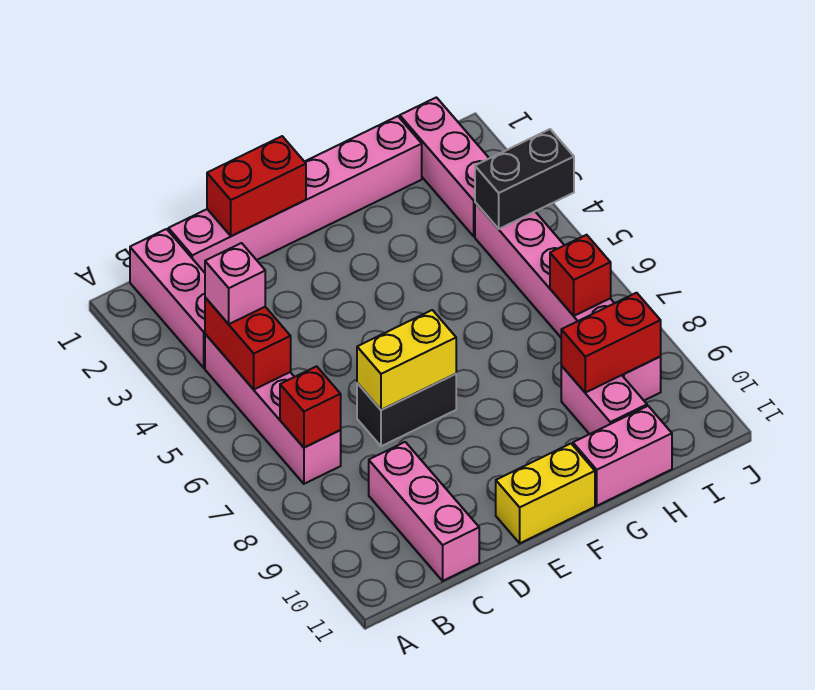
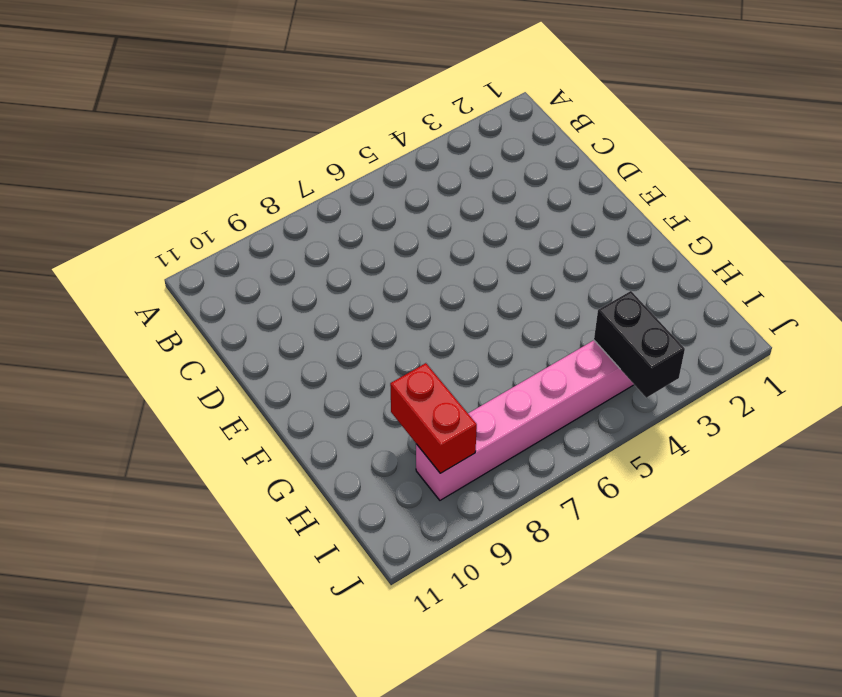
none -> pink 1x3 brick [130,229,205,368]
none -> pink 1x4 brick [205,334,341,484]
none -> pink 1x6 brick [168,116,422,273]

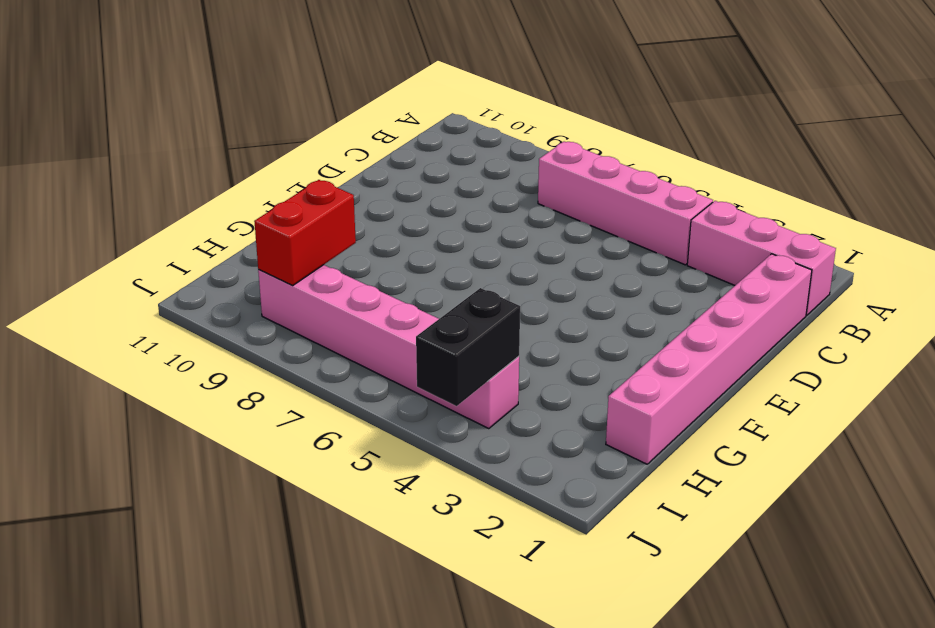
none -> pink 1x3 brick [369,442,479,581]
none -> black 1x2 brick [357,374,456,446]
none -> yellow 1x2 brick [496,444,595,543]

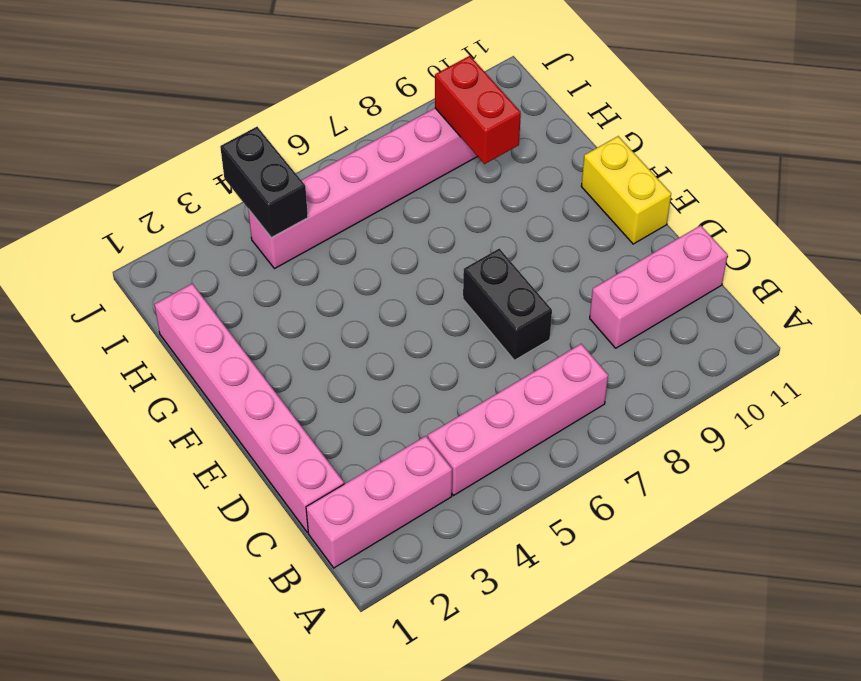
none -> pink 1x2 brick [573,406,672,506]
none -> pink 1x2 brick [561,366,647,434]
none -> pink 1x3 brick [400,97,489,236]

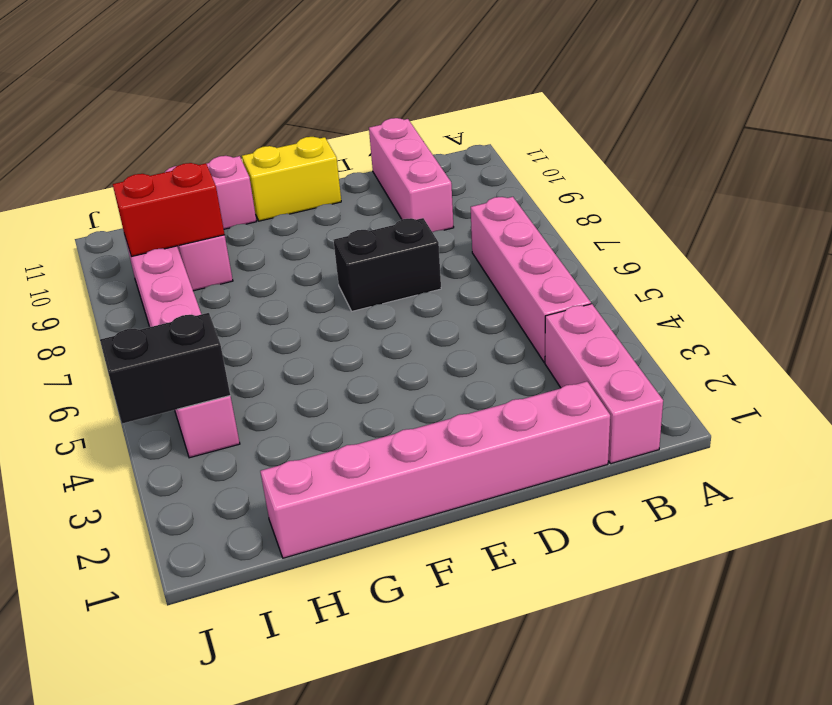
none -> pink 1x3 brick [400,97,489,236]
none -> red 1x2 brick [205,298,291,389]
none -> red 1x1 brick [280,366,341,448]

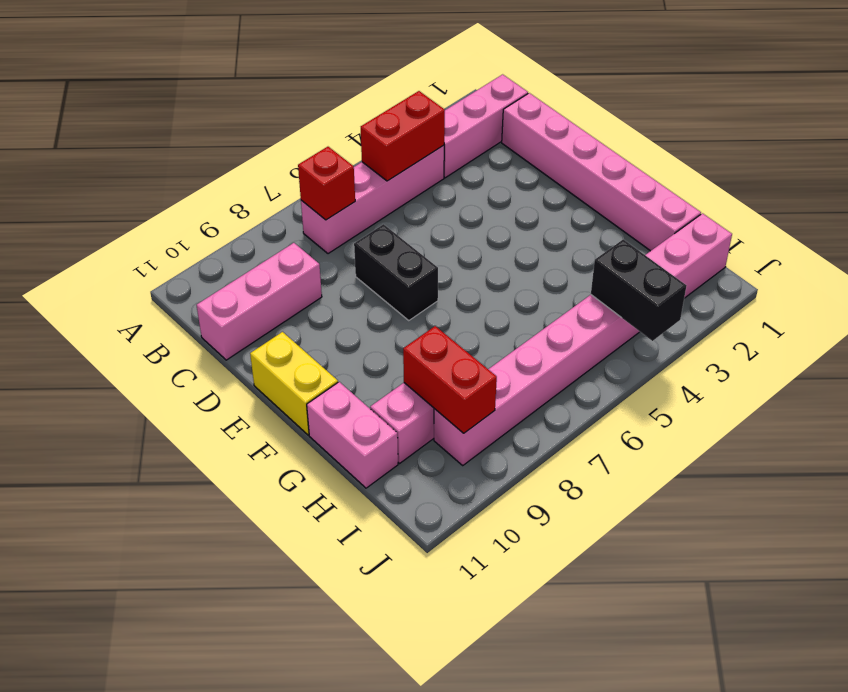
none -> red 1x2 brick [207,136,306,236]
none -> yellow 1x2 brick [357,310,456,410]
none -> red 1x1 brick [550,235,611,316]

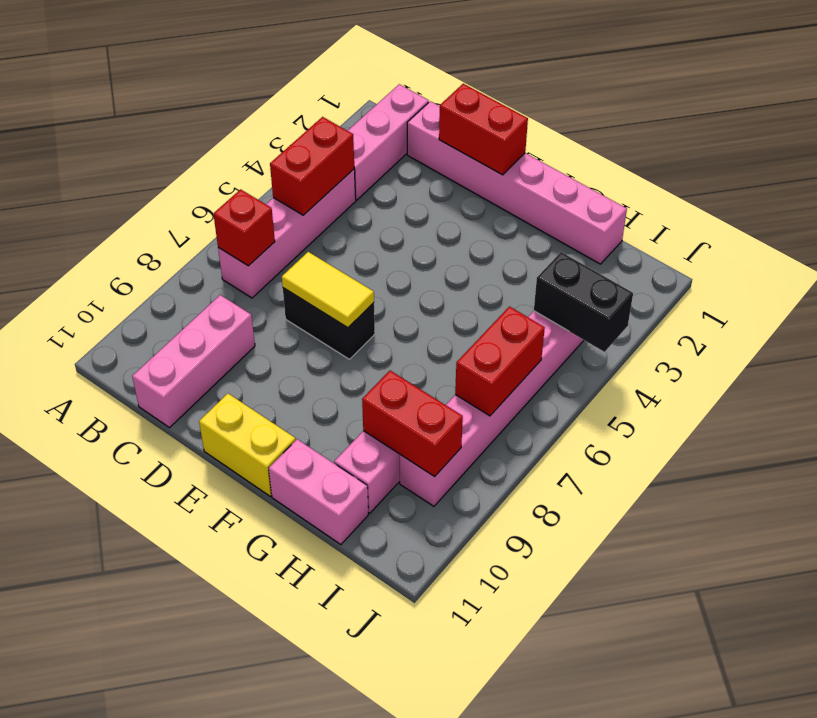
yellow 1x2 tile [282,252,374,328] -> yellow 1x2 brick [357,310,456,410]
red 1x2 brick [455,307,545,416] -> red 1x1 brick [550,235,611,316]
none -> pink 1x3 brick [400,97,489,236]
none -> pink 1x1 brick [205,243,265,324]

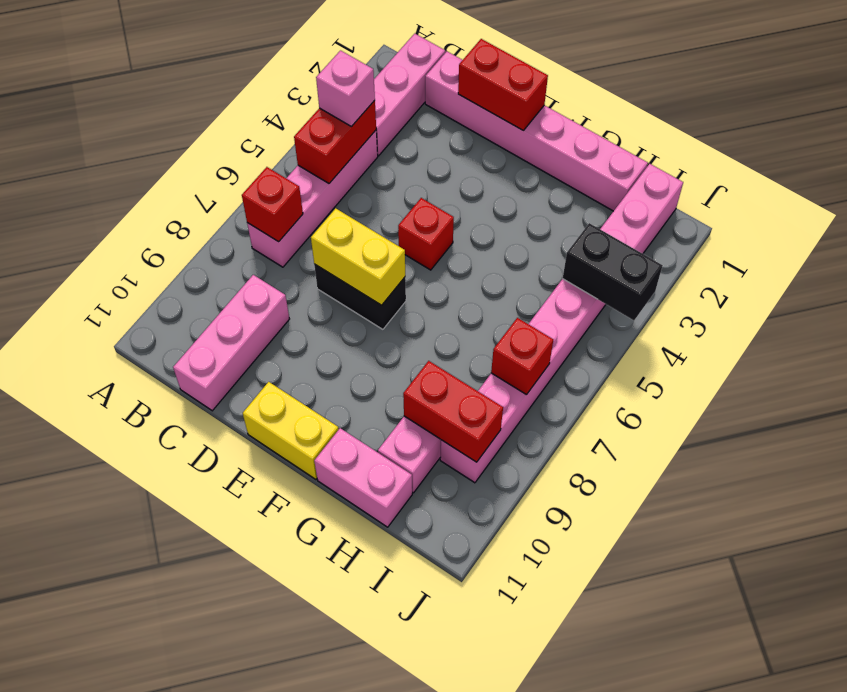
red 1x1 brick [398,198,454,270] -> none

